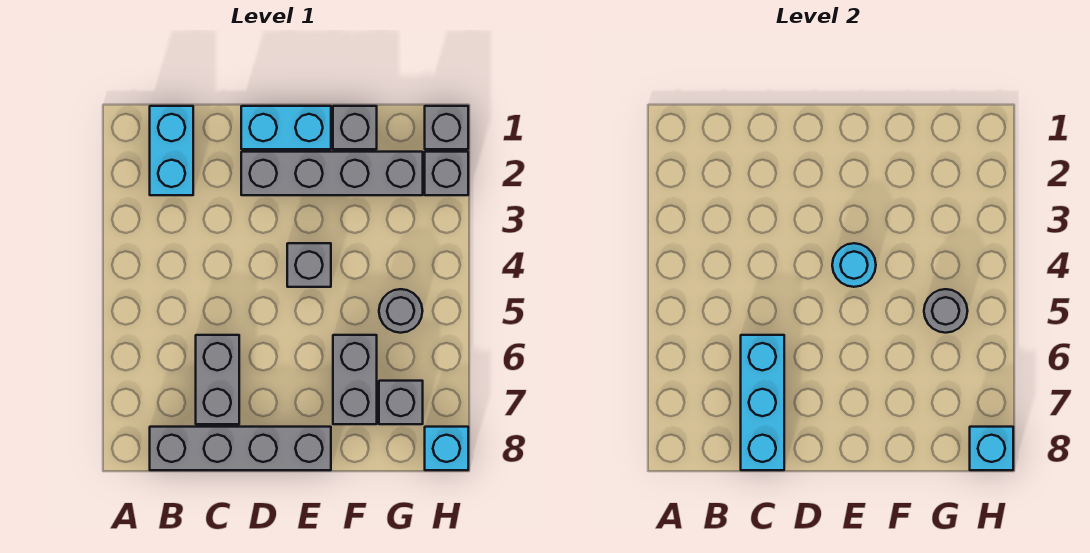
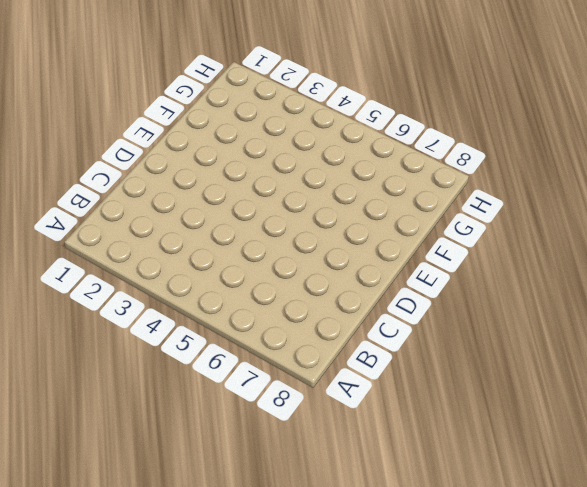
none -> cyan 1x2 brick [150,106,193,195]
none -> grey 1x4 brick [150,427,331,470]
none -> grey 1x2 brick [196,335,239,424]

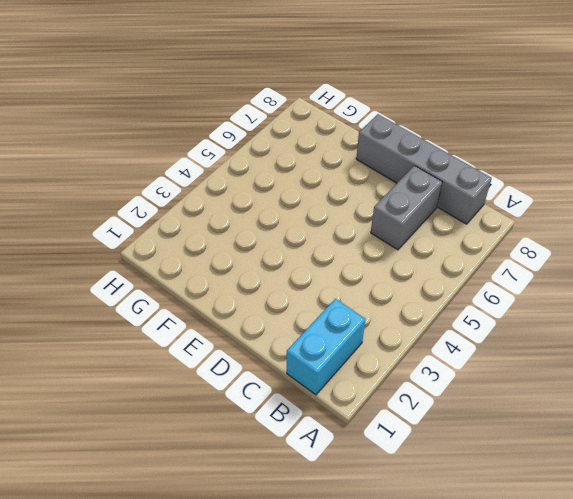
none -> cyan 1x2 brick [241,106,331,149]
none -> grey 1x4 brick [241,152,423,195]
none -> grey 1x1 brick [287,243,331,287]

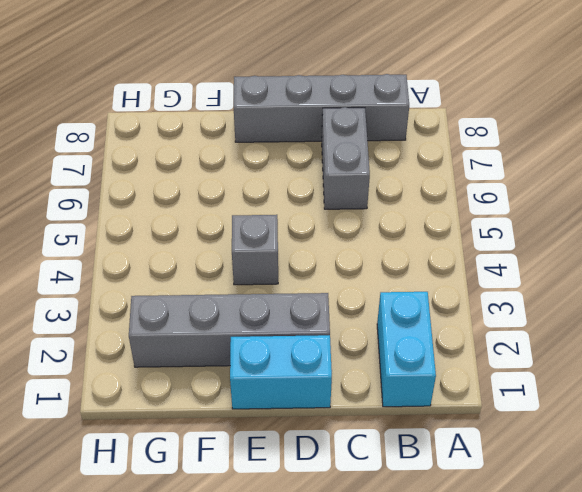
none -> grey 1x1 brick [333,106,377,149]
none -> grey 1x2 brick [333,335,377,424]
none -> grey 1x1 round brick [379,289,422,333]

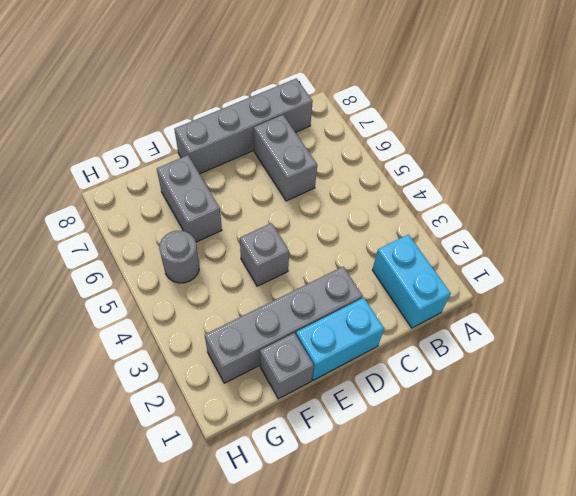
none -> grey 1x1 brick [379,381,423,424]
none -> grey 1x1 brick [425,106,468,149]
none -> grey 1x1 brick [425,152,468,195]

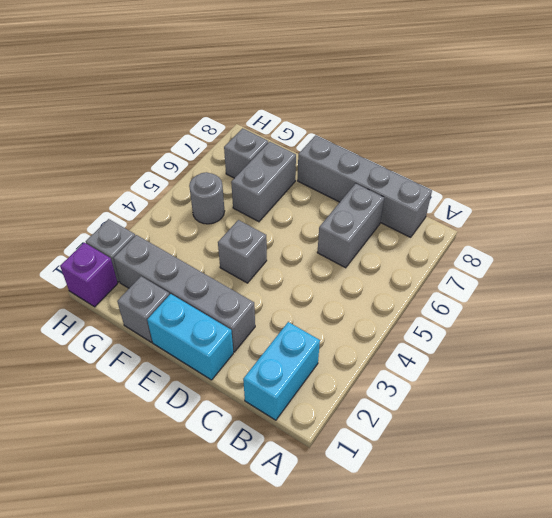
purple 1x1 brick [60,243,118,307] -> grey 1x1 brick [425,106,468,149]
none -> cyan 1x1 brick [425,427,468,470]
none -> cyan 1x3 brick [741,335,784,470]
none -> cyan 1x1 round brick [832,243,876,287]

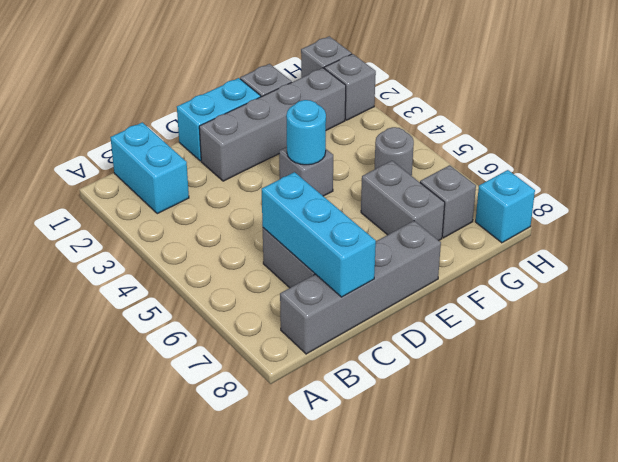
none -> grey 1x1 round brick [924,289,967,333]
none -> cyan 1x1 brick [970,427,1013,470]

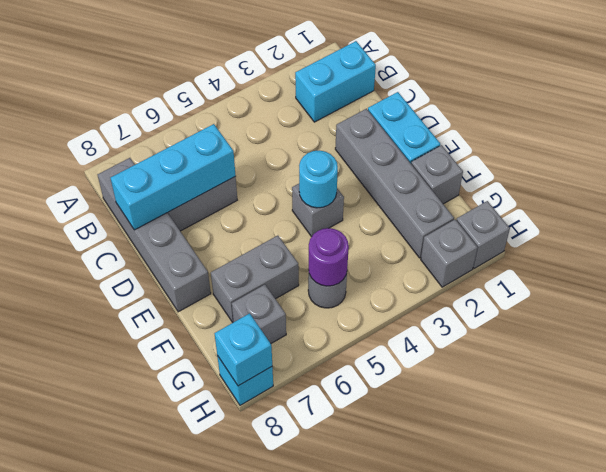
purple 1x1 round brick [309,228,349,286] -> grey 1x1 round brick [924,289,967,333]

